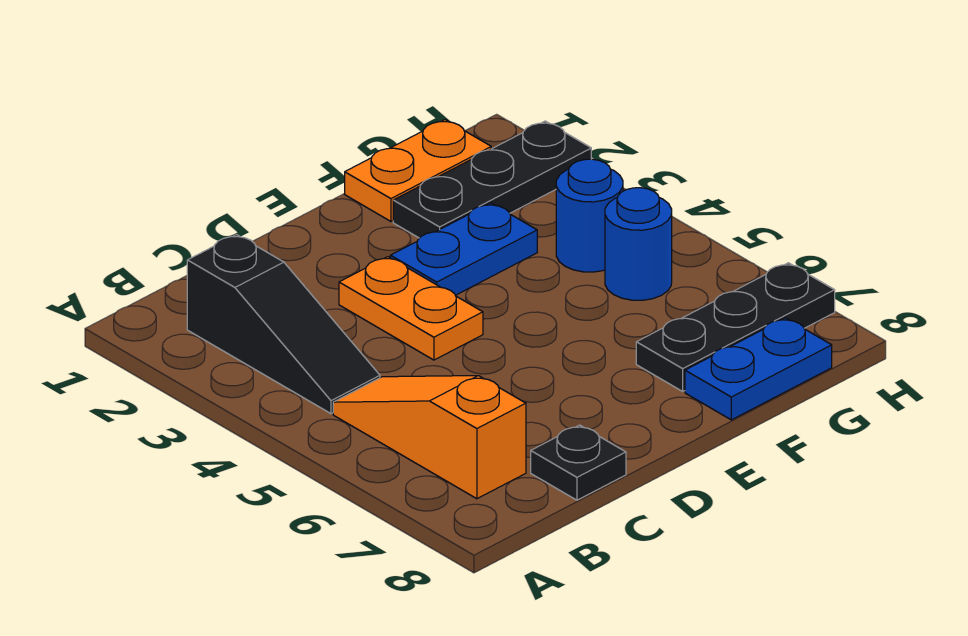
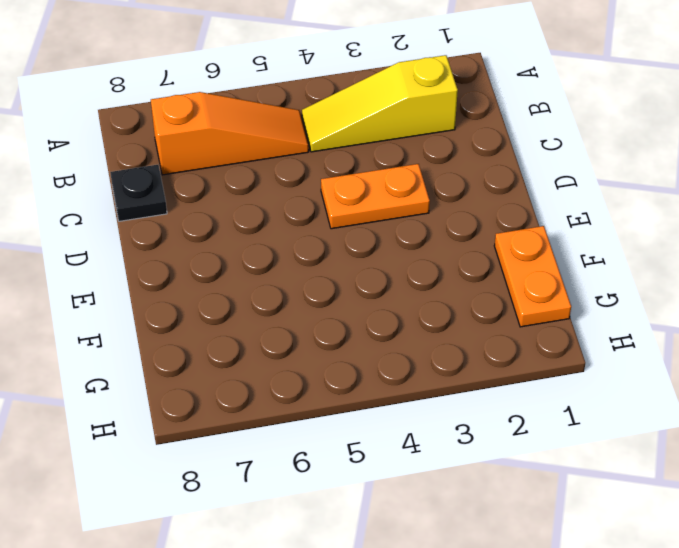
yellow 1x3 slope [302,55,458,152] -> black 1x3 slope [187,235,380,414]
none -> blue 1x2 plate [390,203,537,295]
none -> black 1x3 plate [393,121,591,238]

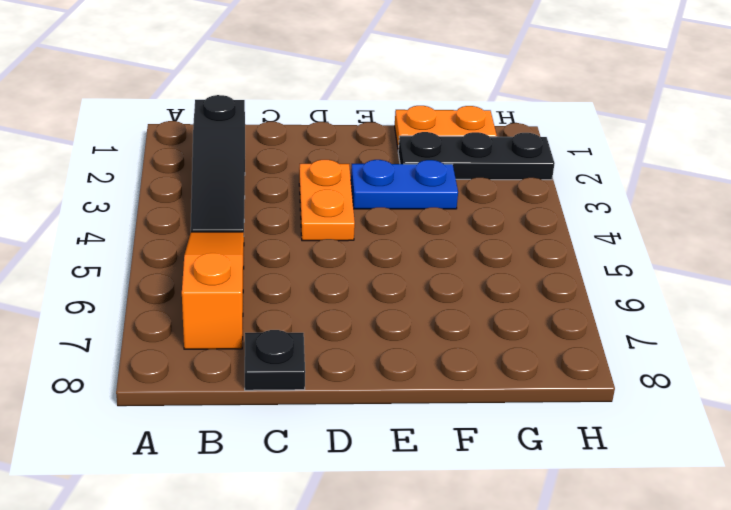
none -> black 1x3 plate [636,263,835,391]
none -> blue 1x2 plate [685,318,832,420]

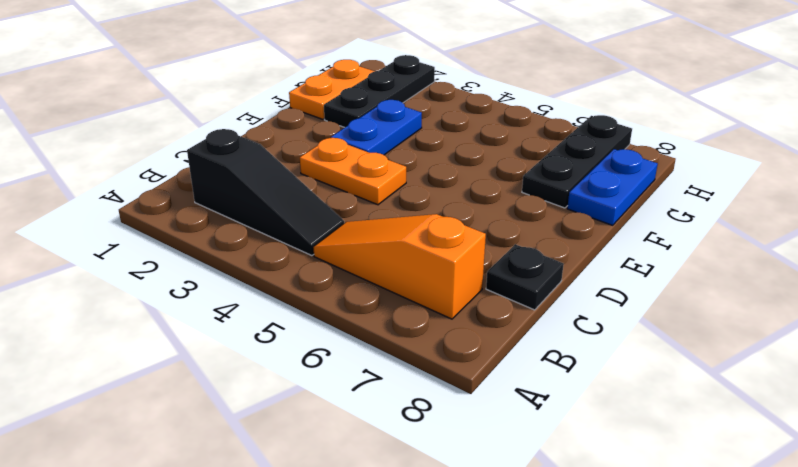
none -> blue 1x1 round brick [556,159,623,272]
none -> blue 1x1 round brick [605,188,672,300]

